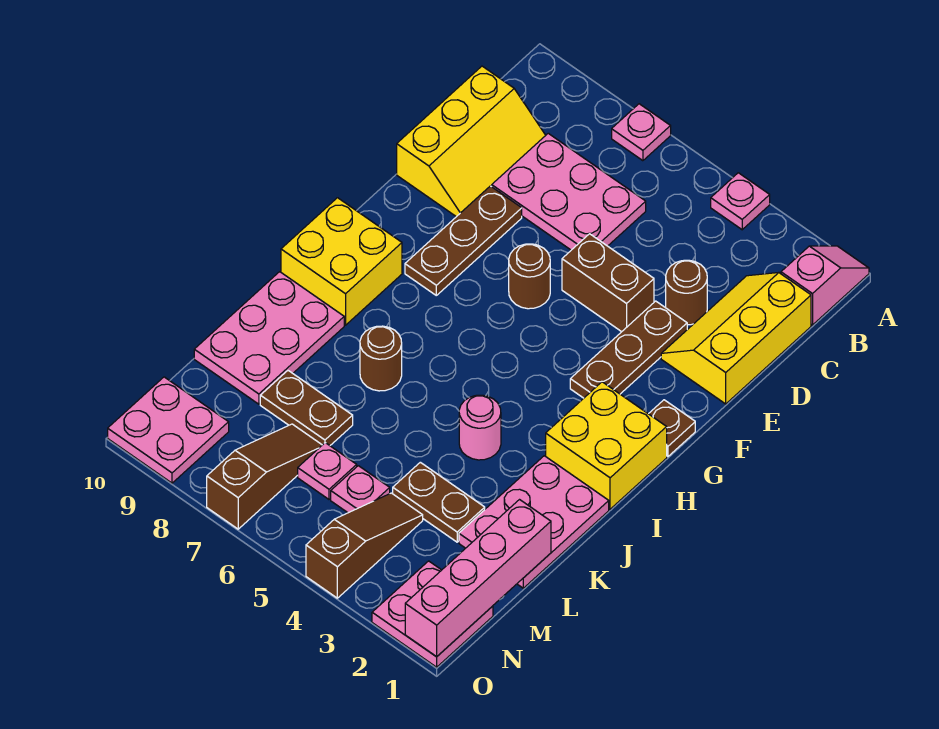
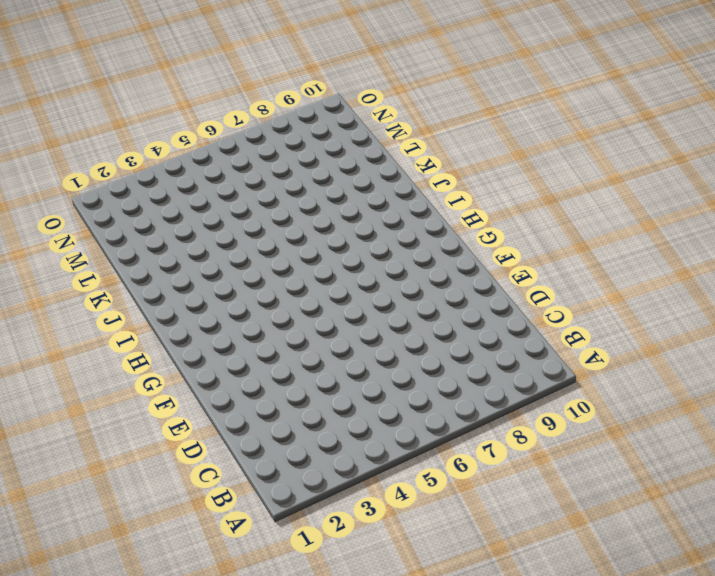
none -> pink 1x2 slope [781,246,869,325]
none -> pink 1x1 plate [711,173,770,230]
none -> pink 1x1 plate [612,104,671,161]

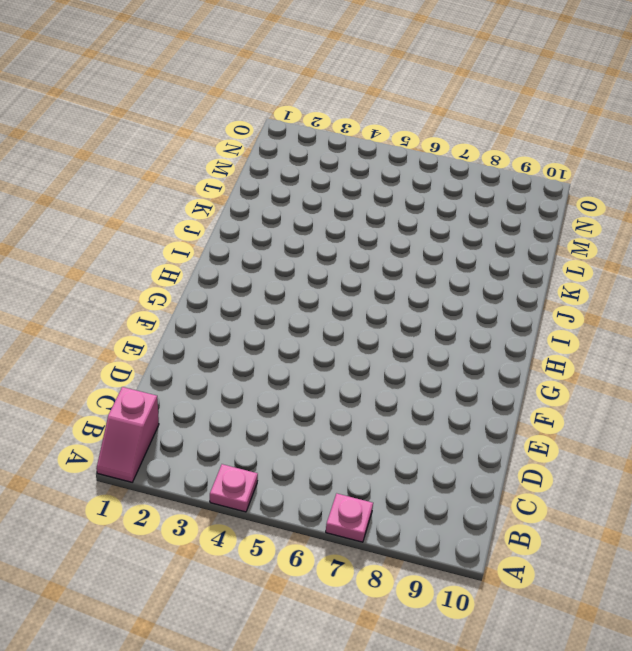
none -> yellow 2x3 slope [661,273,811,404]
none -> pink 2x3 plate [492,133,646,250]
none -> yellow 2x3 slope [397,66,546,217]

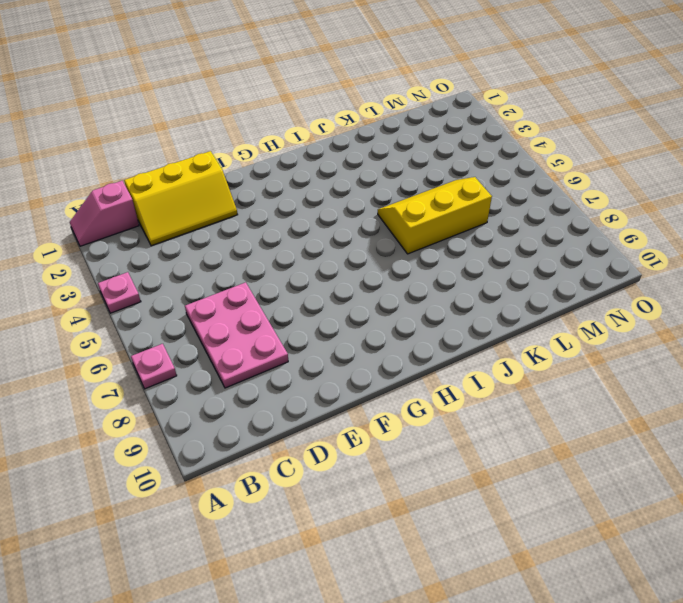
yellow 2x3 slope [378,177,492,254] -> yellow 2x3 slope moved to [397,66,546,217]
none -> brown 1x1 round brick [666,260,707,325]
none -> brown 1x3 plate [570,301,687,398]
none -> brown 1x2 brick [562,234,654,332]

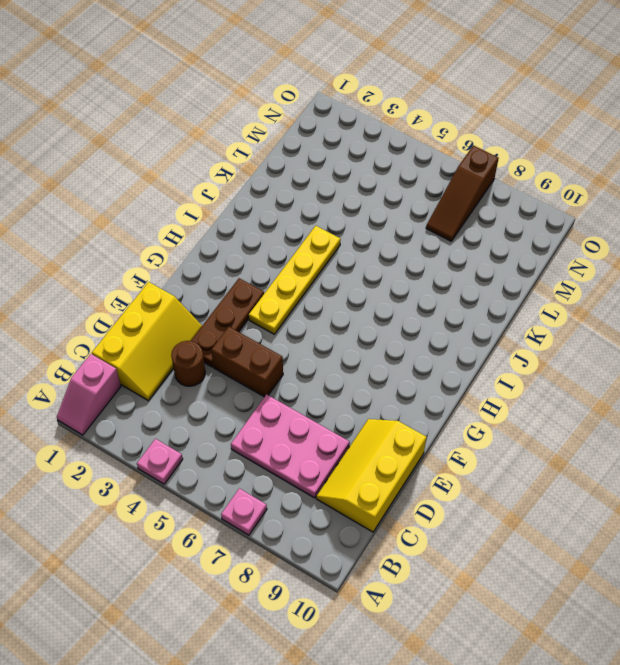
yellow 1x4 plate [249,226,341,334] -> pink 1x1 round brick [459,395,501,460]
none -> brown 1x3 plate [405,186,522,295]
none -> brown 1x1 round brick [509,244,550,309]
none -> brown 1x1 plate [649,400,695,457]

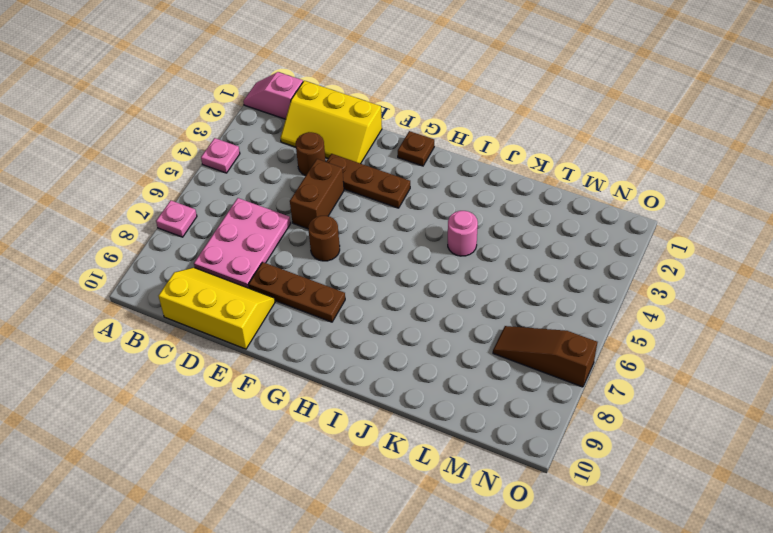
none -> yellow 2x2 brick [546,382,667,509]
none -> yellow 2x2 brick [281,198,402,325]
none -> pink 2x3 plate [459,456,609,588]

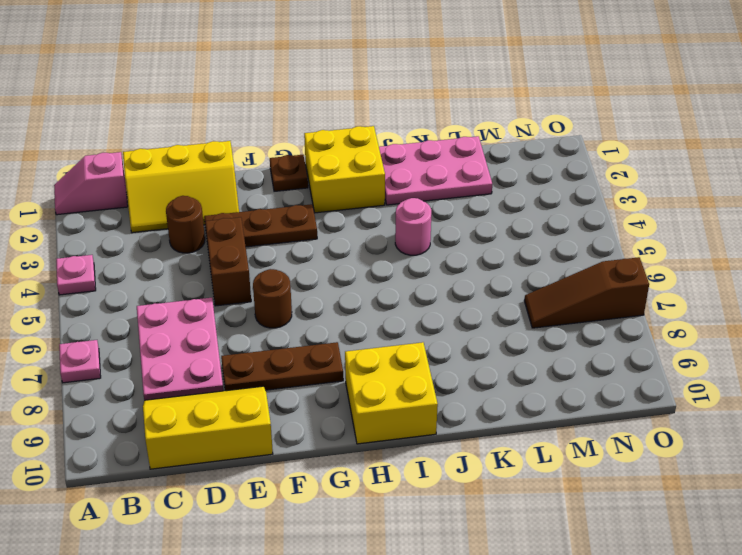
none -> brown 1x1 round brick [360,326,402,391]
none -> pink 2x3 plate [194,272,344,404]
none -> brown 1x2 plate [393,462,485,542]

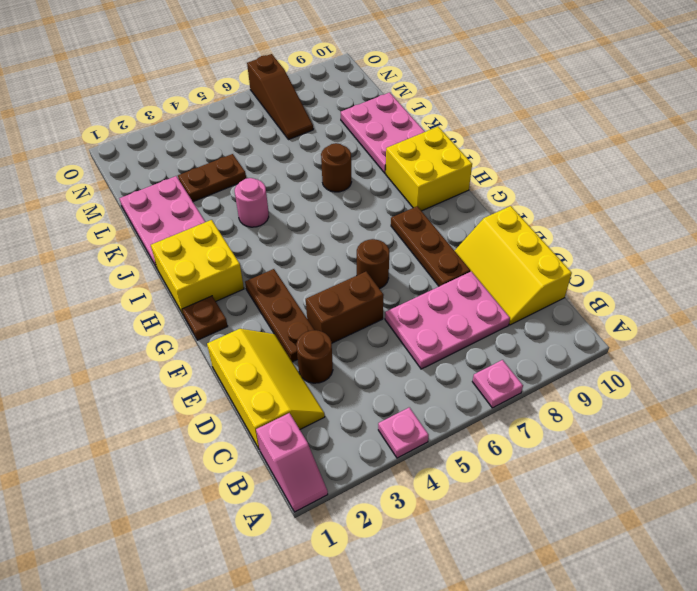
none -> brown 1x2 plate [260,371,353,445]
none -> brown 1x3 slope [306,493,423,598]
none -> pink 1x1 plate [331,466,390,513]

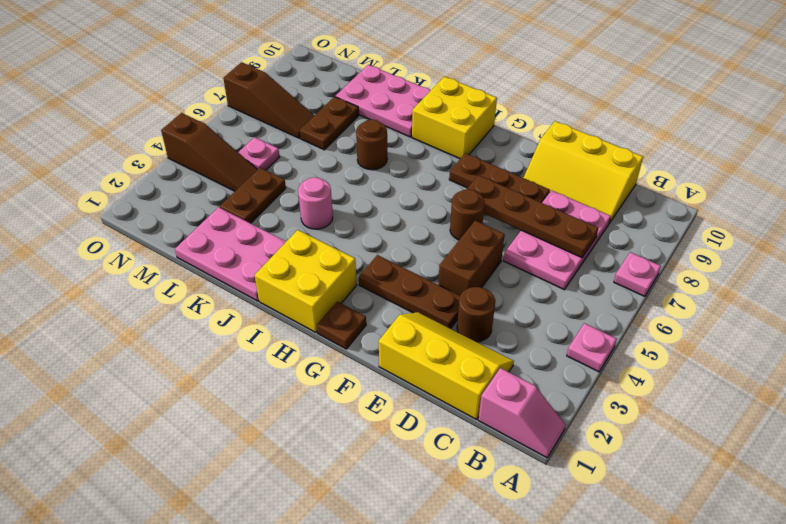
brown 1x4 plate [466,175,598,258] -> none
none -> pink 1x1 plate [298,443,357,499]
none -> pink 2x2 plate [372,561,493,667]
none -> pink 2x2 plate [108,377,229,483]

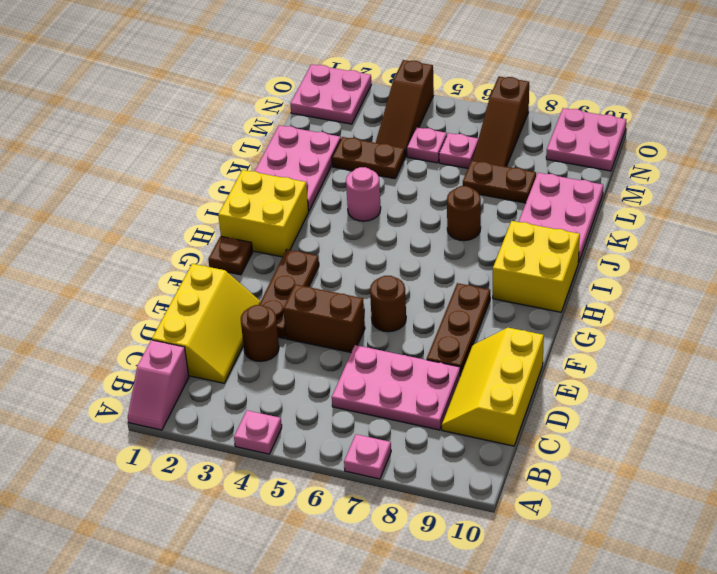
none -> pink 1x4 brick [405,500,551,657]

